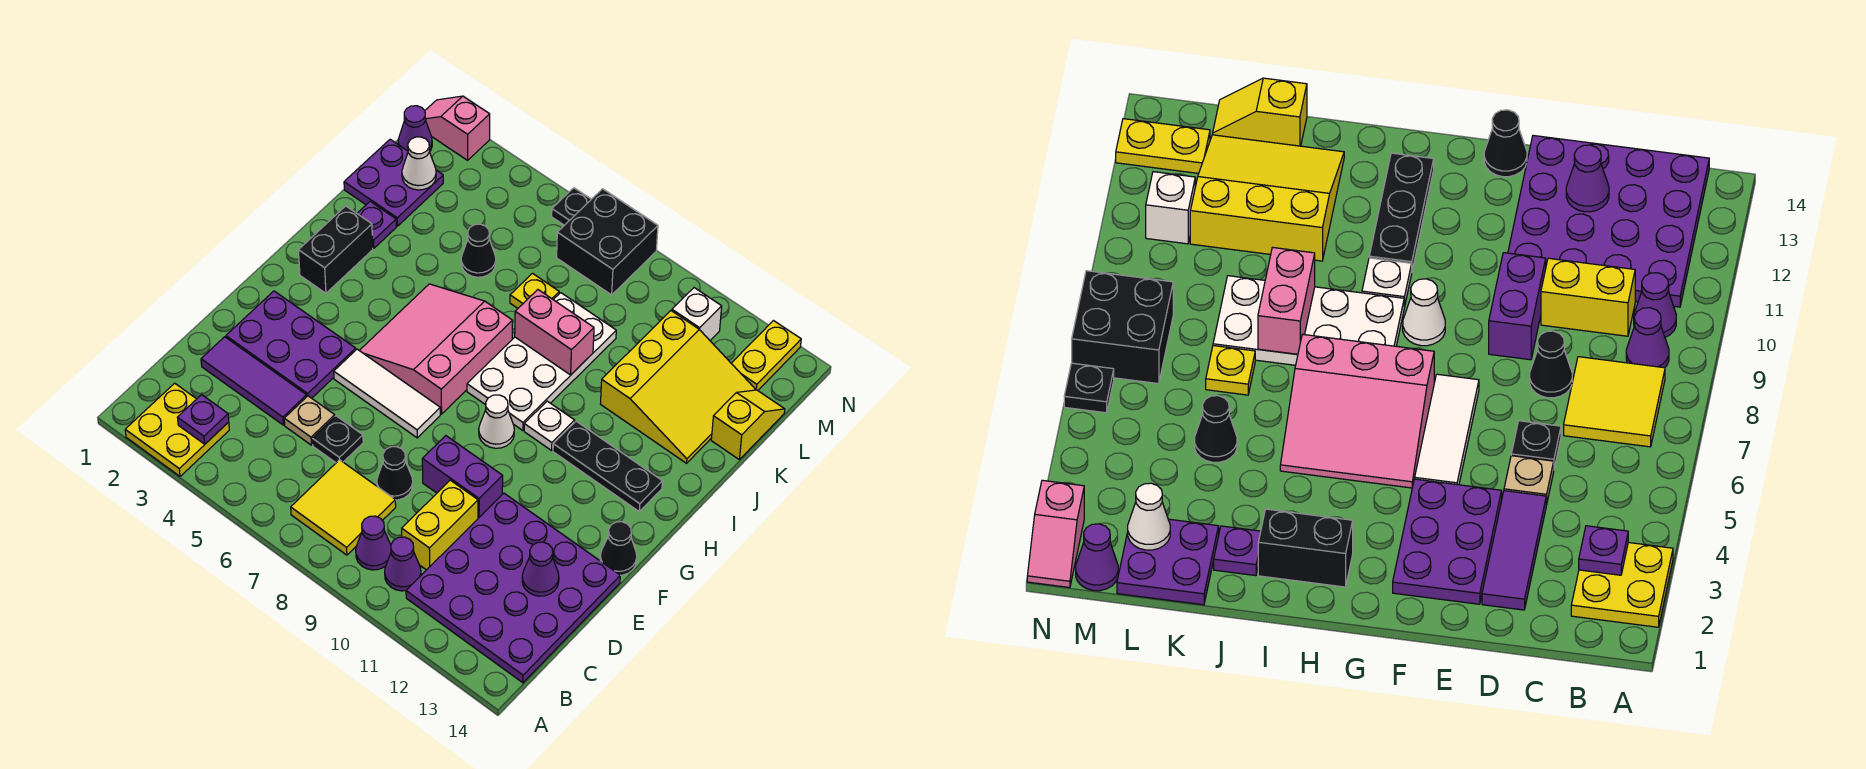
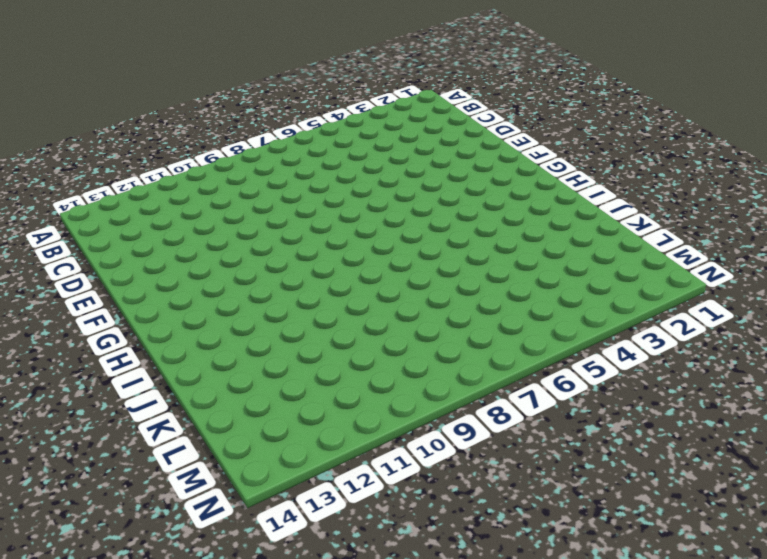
none -> yellow 2x2 plate [125,383,229,476]
none -> yellow 2x2 tile [291,460,396,555]
none -> purple 1x1 cone [356,516,391,570]
none -> purple 1x1 cone [385,537,421,591]

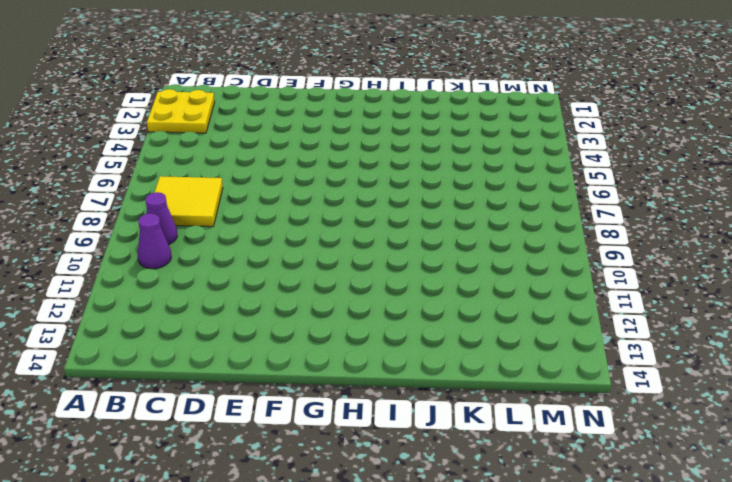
none -> purple 4x4 plate [406,493,620,683]
none -> yellow 1x2 brick [402,480,478,570]
none -> purple 1x3 tile [201,337,307,425]
none -> tan 1x1 plate [284,396,335,445]

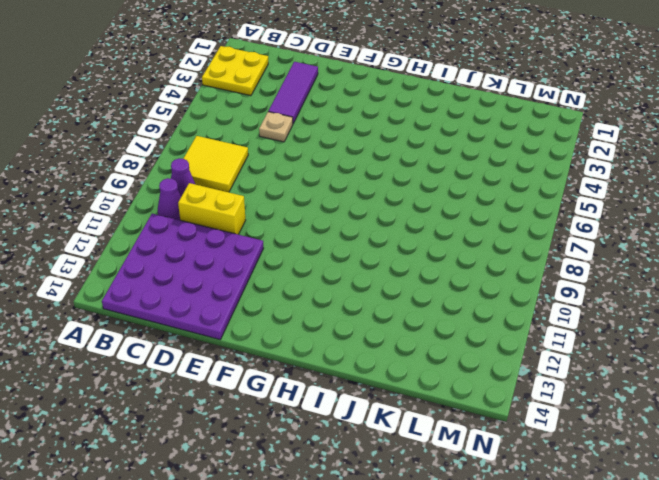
none -> black 1x1 plate [313,416,363,463]
none -> black 1x1 cone [377,447,413,500]
none -> purple 2x3 plate [226,291,356,398]
none -> purple 1x2 brick [422,436,503,518]

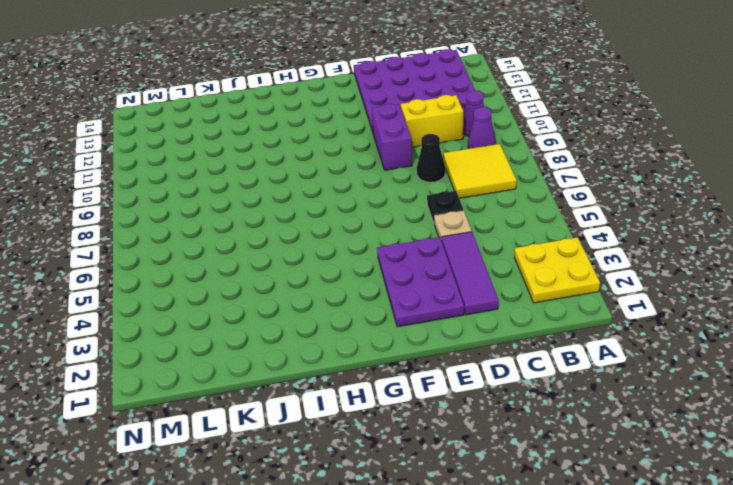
none -> white 1x3 tile [334,349,440,438]
none -> black 1x1 cone [600,522,637,575]
none -> pink 3x3 slope [359,284,513,414]
none -> white 1x1 cone [479,395,514,448]

